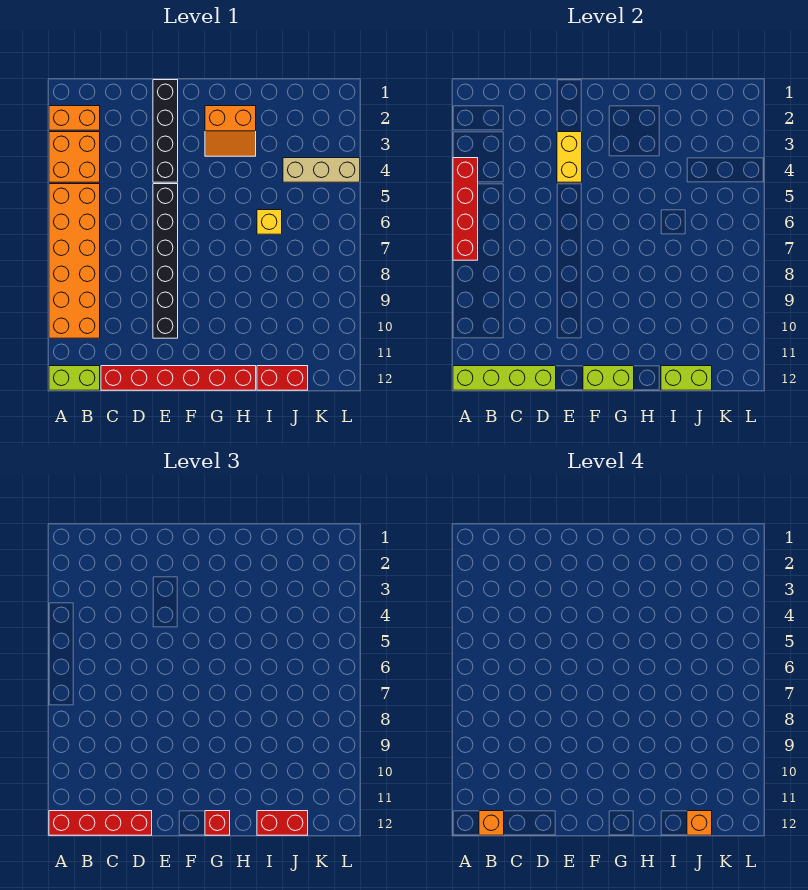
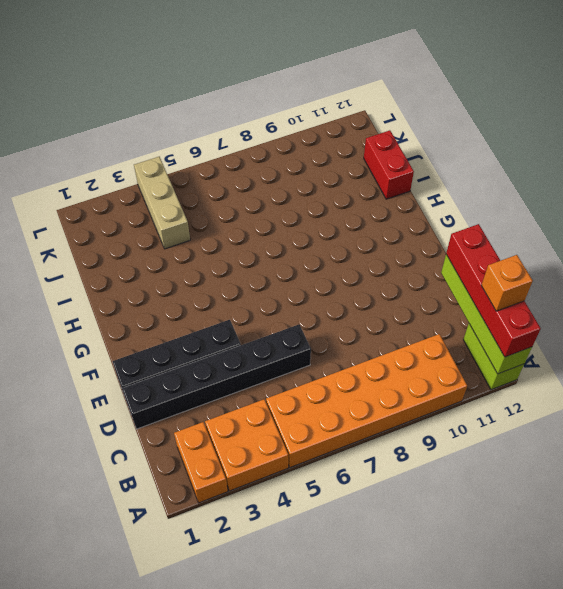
black 1x6 brick [122,325,311,429] -> black 1x6 brick moved to [153,184,178,338]
none -> red 1x6 brick [101,366,256,390]
none -> orange 2x2 slope [205,106,256,156]
none -> yellow 1x1 brick [257,210,282,234]

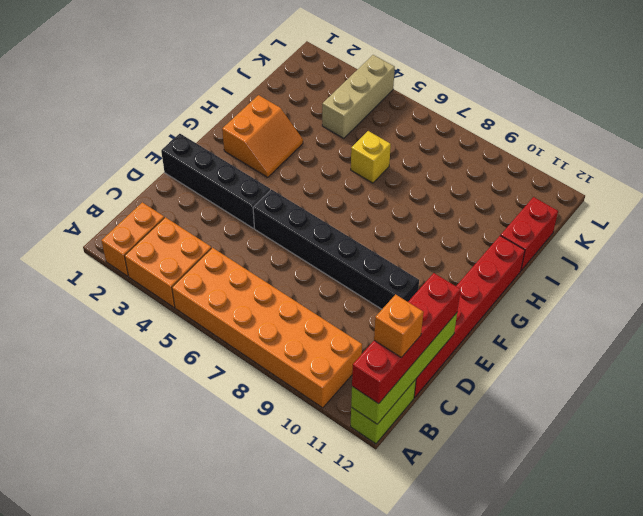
none -> red 1x4 brick [453,158,478,260]
none -> yellow 1x2 brick [557,132,582,182]
none -> lime 1x2 brick [583,366,634,390]

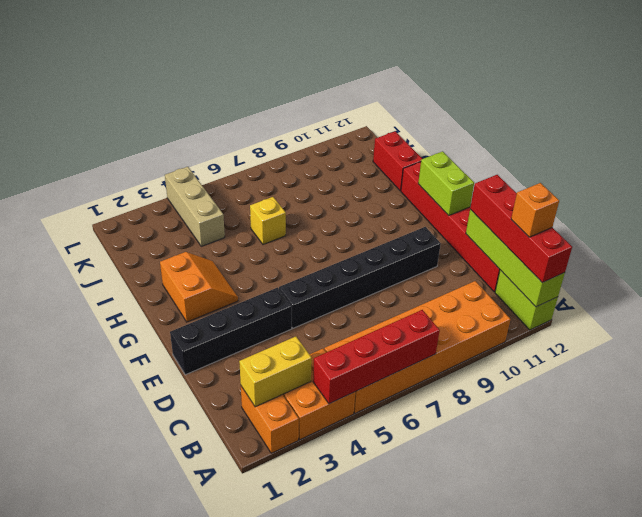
yellow 1x2 brick [239,336,312,407] -> yellow 1x2 brick moved to [557,132,582,182]
none -> lime 1x2 brick [661,366,712,390]
none -> red 1x1 brick [205,811,230,835]
none -> red 1x2 brick [257,811,308,835]

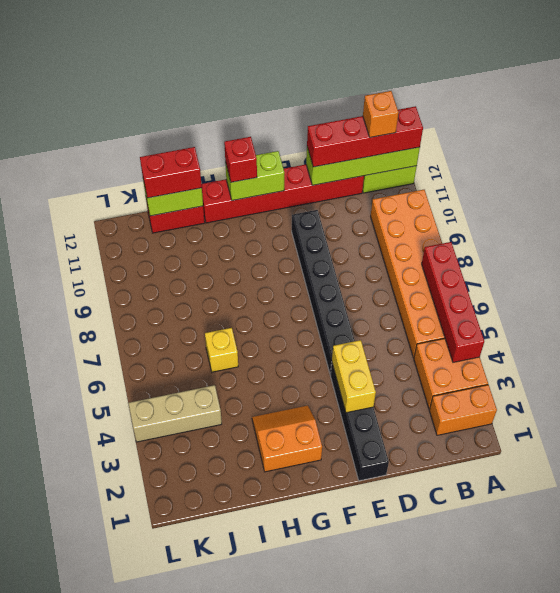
none -> orange 1x1 brick [687,811,712,835]

